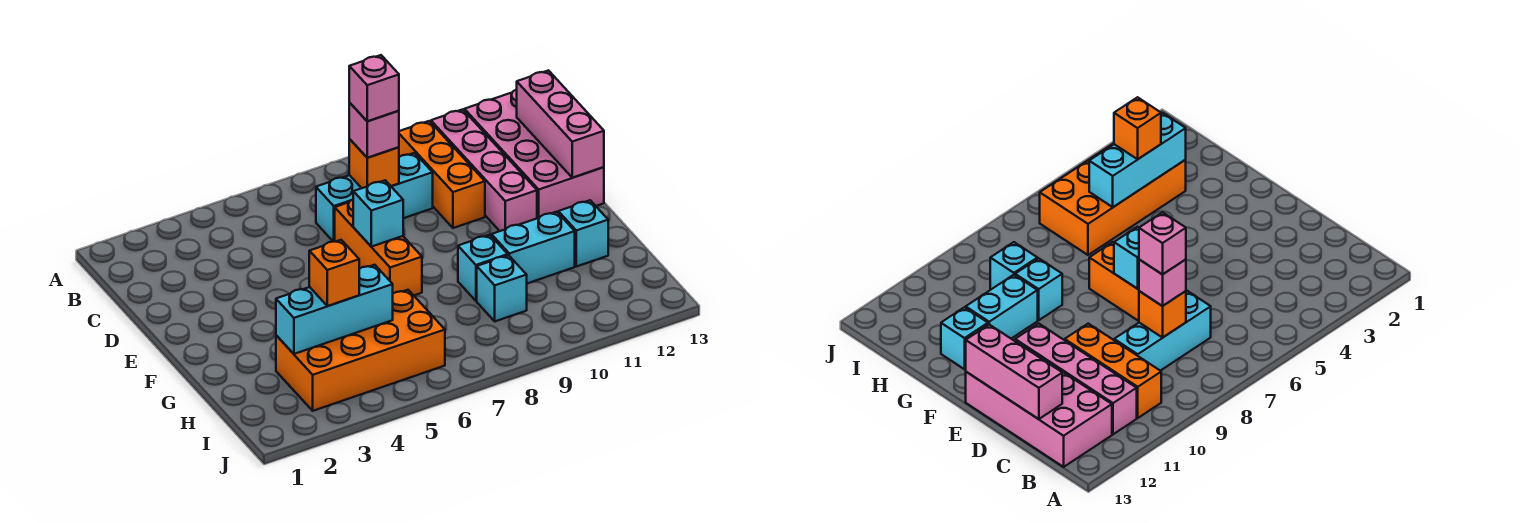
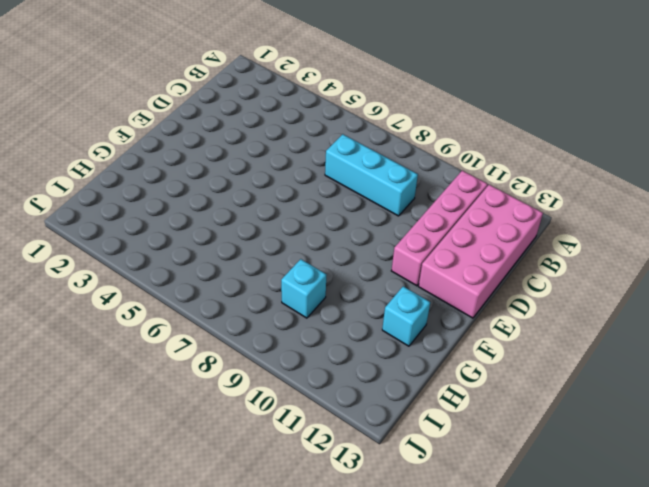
none -> orange 1x3 brick [399,121,485,228]
none -> orange 1x3 brick [335,200,422,295]
none -> cyan 1x1 brick [458,235,508,301]

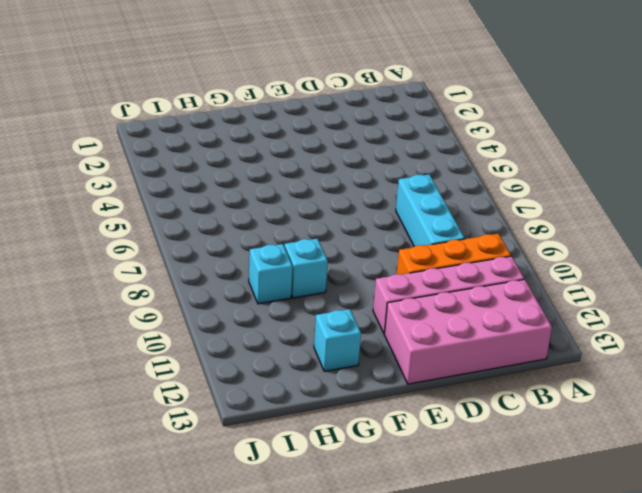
none -> orange 1x3 brick [335,200,422,295]
none -> cyan 1x2 brick [491,212,575,283]
none -> orange 2x4 brick [276,290,445,411]

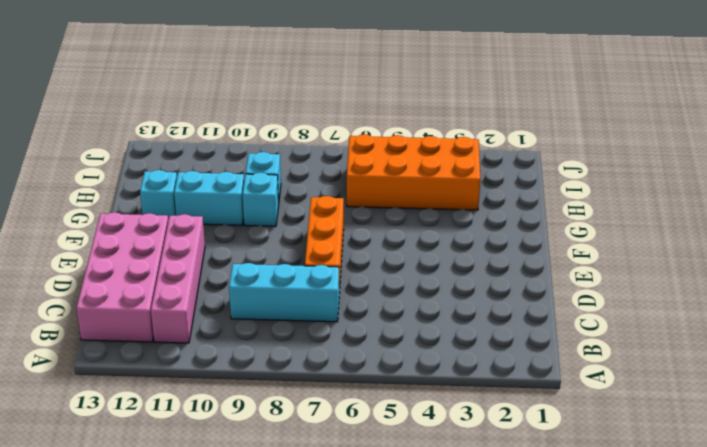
none -> orange 1x3 brick [399,121,485,228]
none -> orange 1x1 brick [349,139,399,188]
none -> pink 1x3 brick [517,70,604,178]

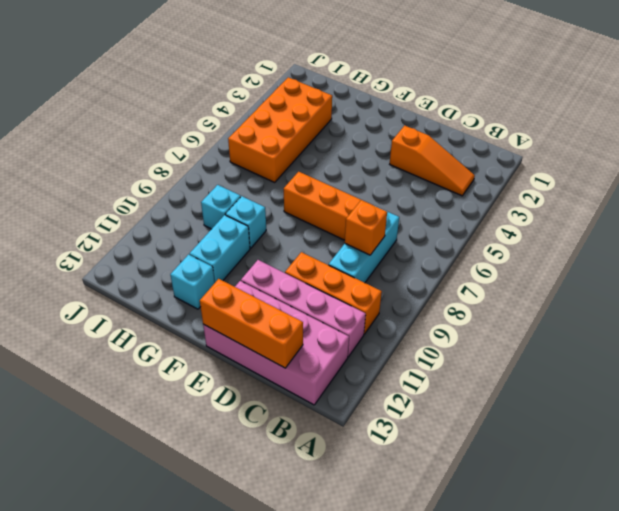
orange 1x3 slope [390,125,475,196] -> none
orange 1x3 brick [200,279,303,368] -> pink 1x3 brick [517,70,604,178]
none -> cyan 1x1 brick [353,180,403,247]
none -> cyan 1x3 brick [276,265,393,354]
none -> pink 1x1 brick [349,103,399,158]

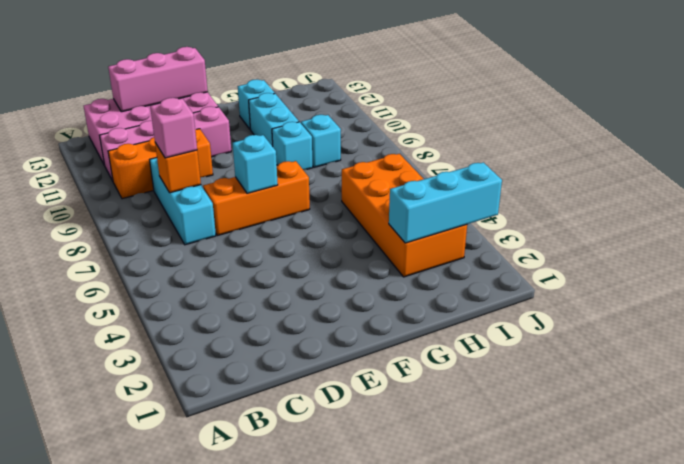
cyan 1x3 brick [389,162,502,243] -> cyan 1x3 brick turned to [276,265,393,354]
none -> orange 1x1 brick [309,240,359,306]
none -> pink 1x1 brick [349,55,399,121]

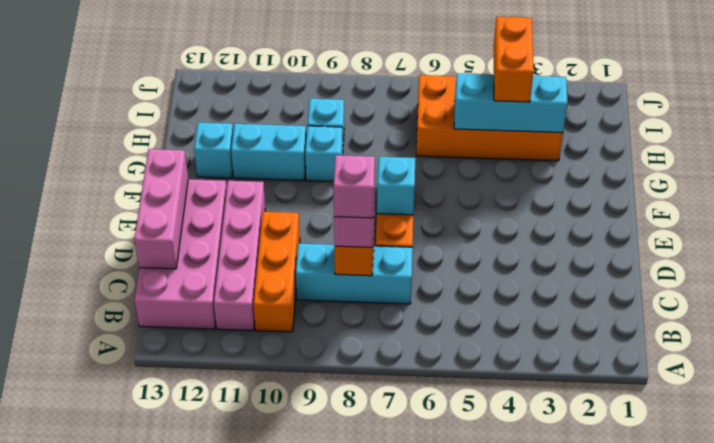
orange 1x2 brick [494,16,534,102] -> orange 1x1 brick [309,240,359,306]

